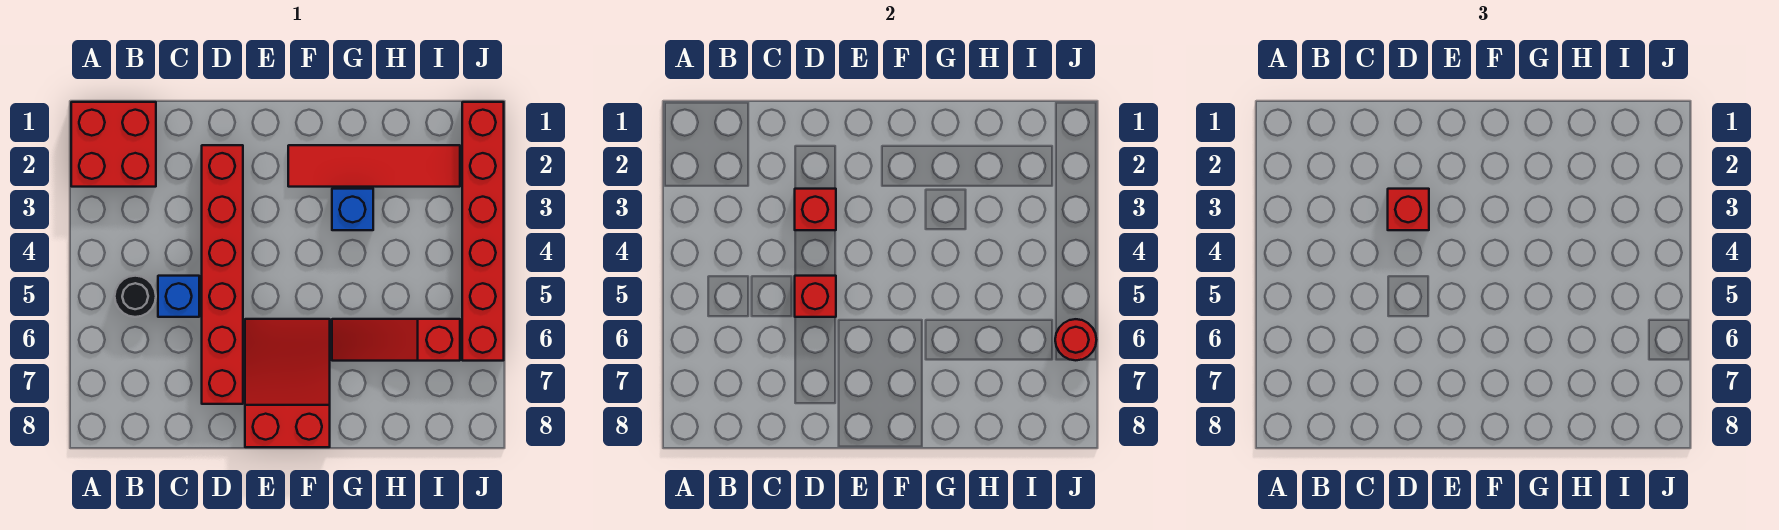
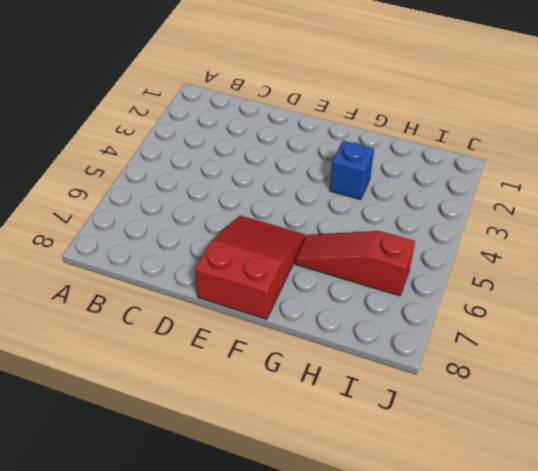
none -> red 2x2 brick [71,102,156,187]
none -> black 1x1 round brick [115,276,156,317]
none -> blue 1x1 brick [158,276,199,317]

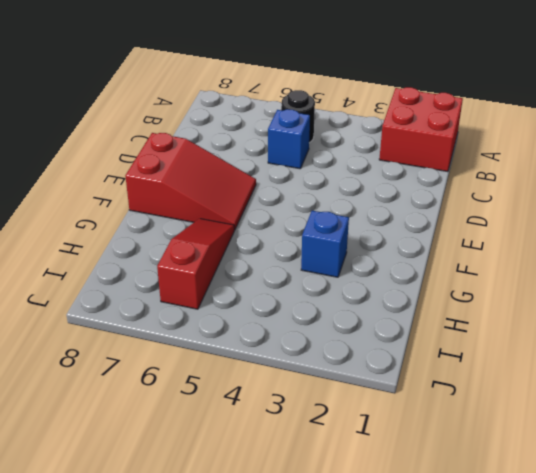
none -> red 1x6 brick [202,145,243,404]
none -> red 1x4 tile [288,145,460,187]
none -> red 1x6 brick [462,102,504,361]

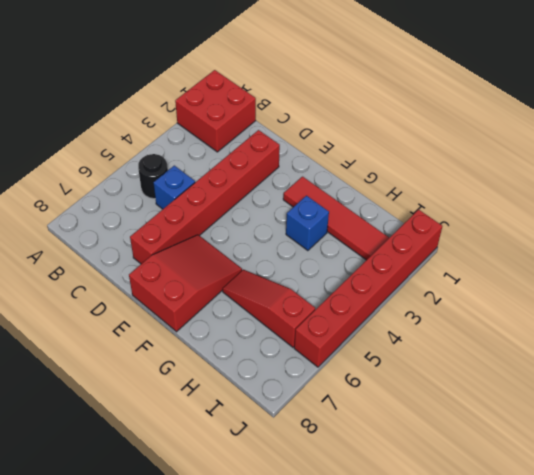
none -> red 1x1 brick [795,189,836,230]
none -> red 1x1 brick [795,276,836,317]
none -> red 1x1 round brick [1055,319,1096,360]

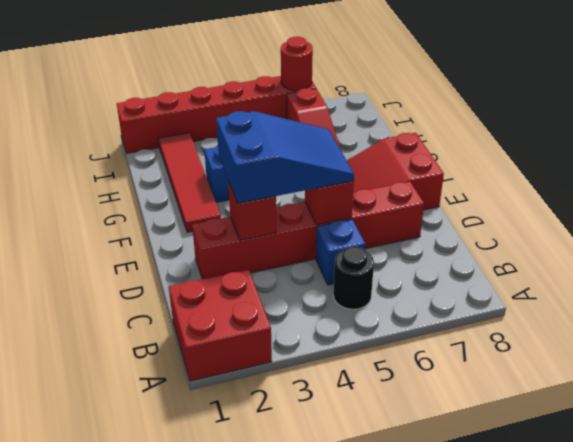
blue 2x3 slope [216,111,354,203] -> red 1x1 brick [1388,189,1429,230]

